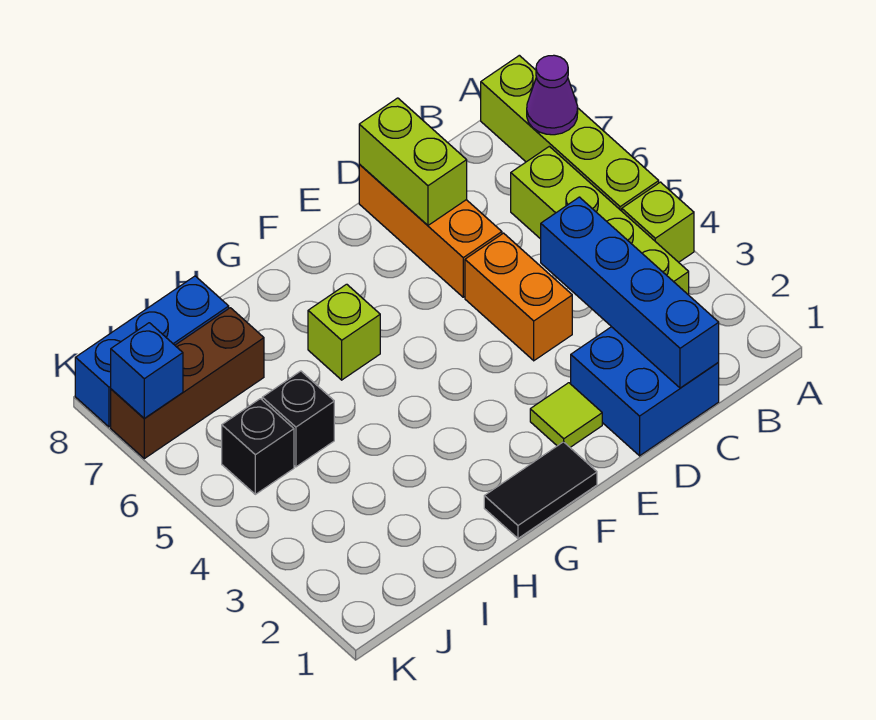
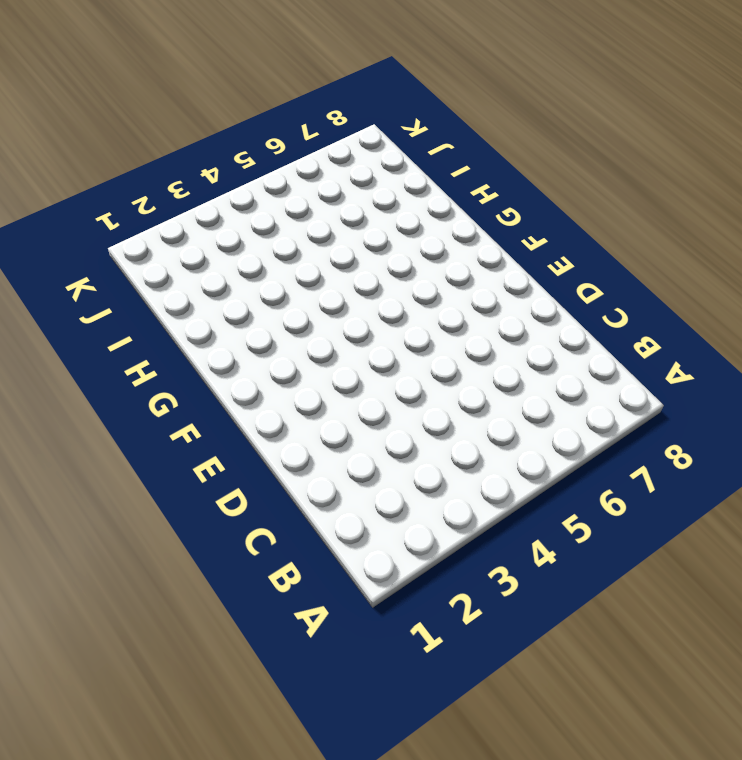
none -> lime 1x1 brick [622,182,694,262]
none -> lime 1x4 brick [481,55,659,211]
none -> lime 1x4 brick [511,146,689,295]

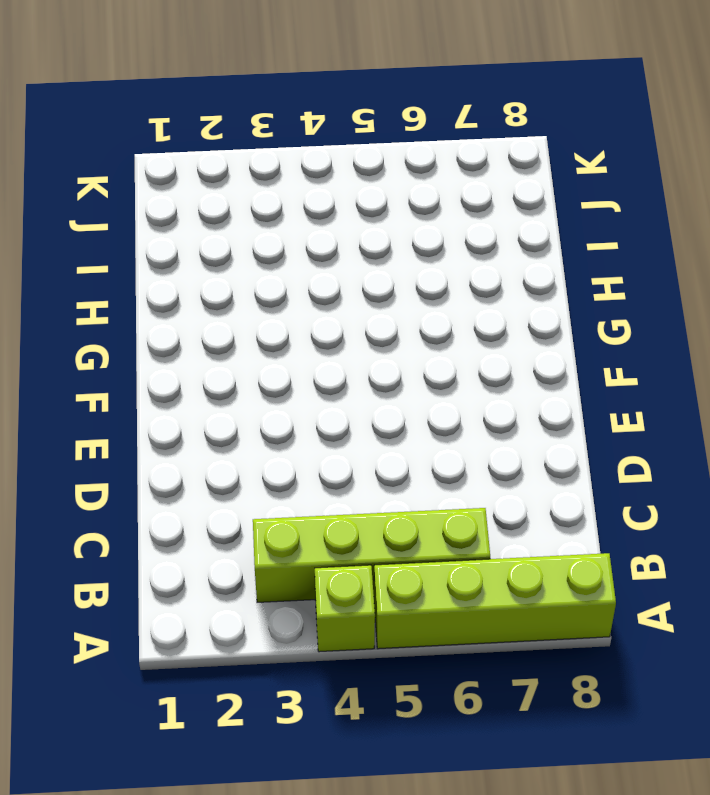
none -> blue 2x2 brick [571,327,719,456]
none -> orange 1x2 brick [465,233,572,361]
none -> orange 1x3 brick [359,164,502,297]

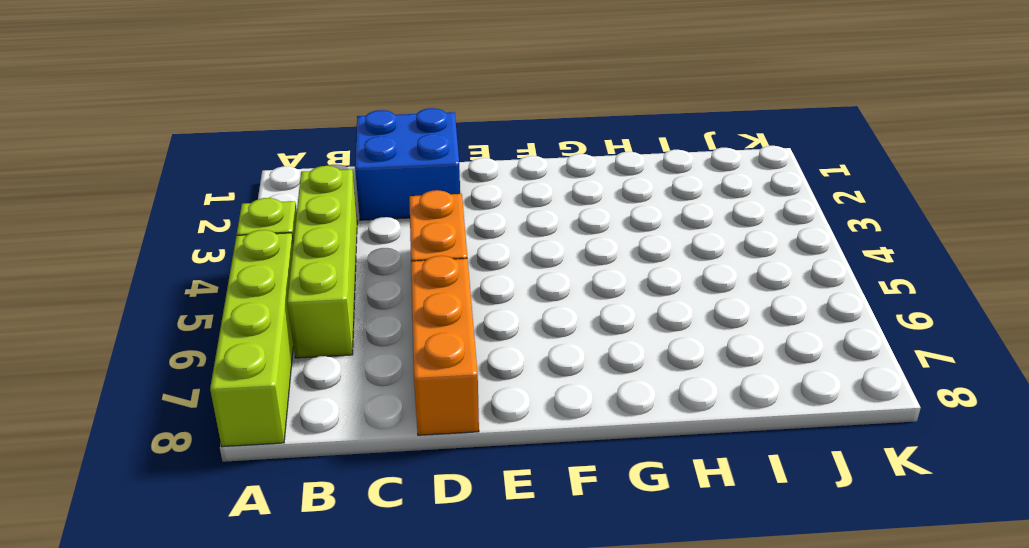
none -> lime 1x1 tile [530,383,602,447]
none -> black 1x2 tile [484,442,597,538]
none -> lime 1x1 brick [308,284,380,380]

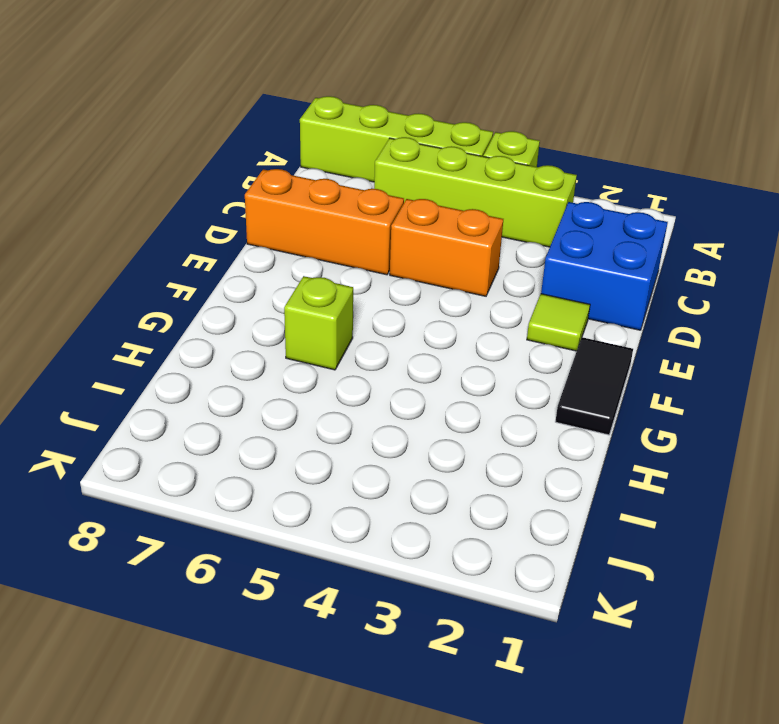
none -> black 1x1 brick [262,371,334,467]
none -> brown 1x3 brick [111,308,264,459]
none -> blue 1x3 brick [75,276,229,427]

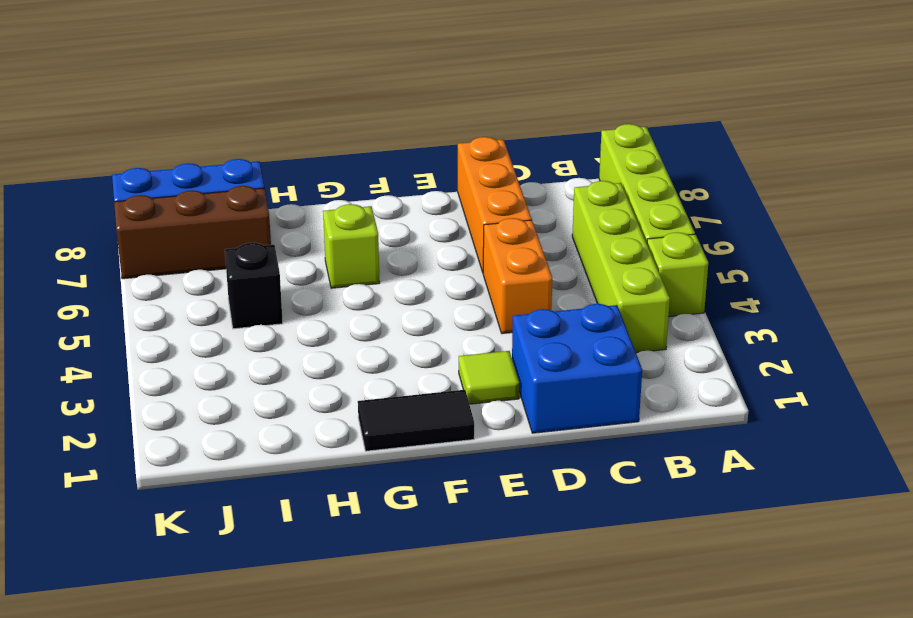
none -> black 1x1 brick [222,399,294,494]
none -> purple 1x1 cone [527,55,578,135]
none -> blue 1x4 brick [541,197,719,388]

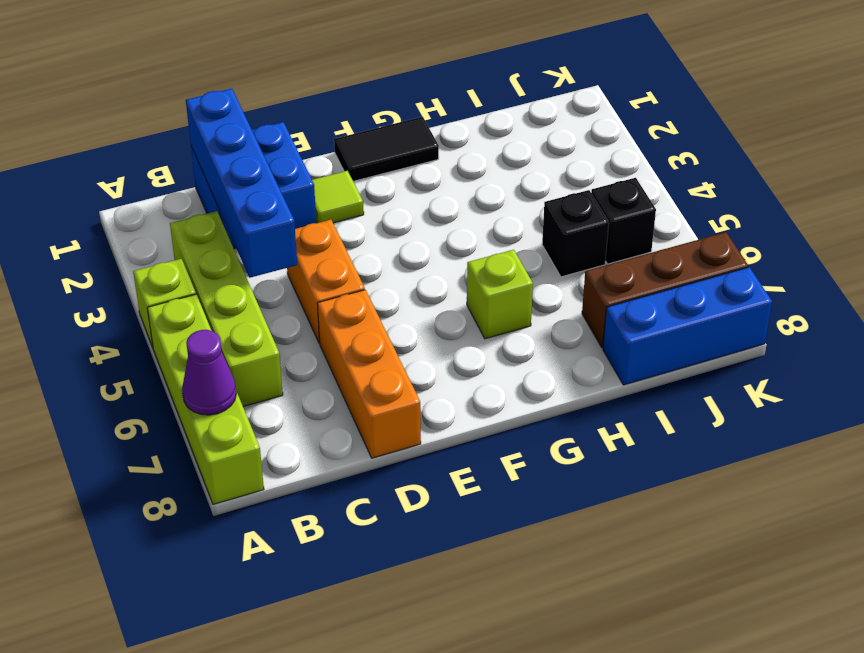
none -> lime 1x2 brick [359,98,467,225]
none -> blue 1x1 brick [111,323,183,419]

